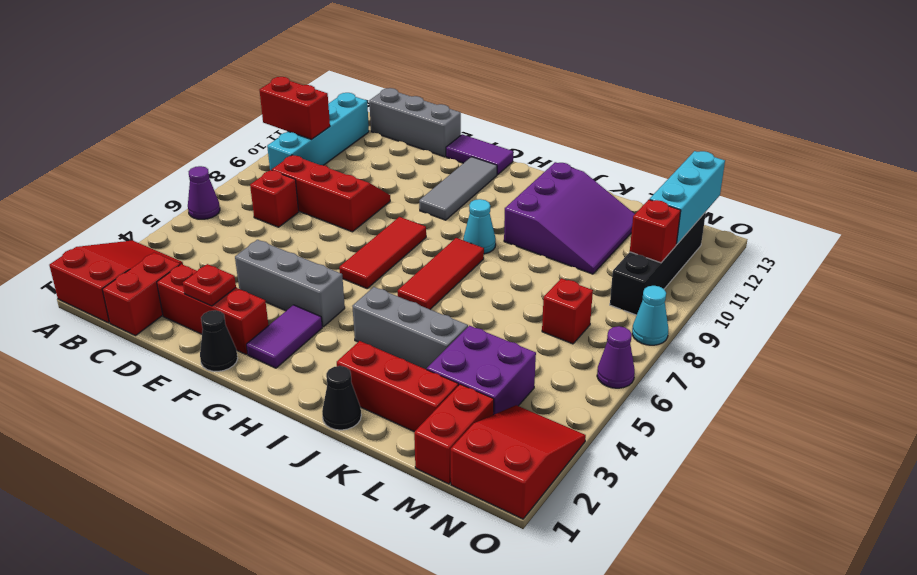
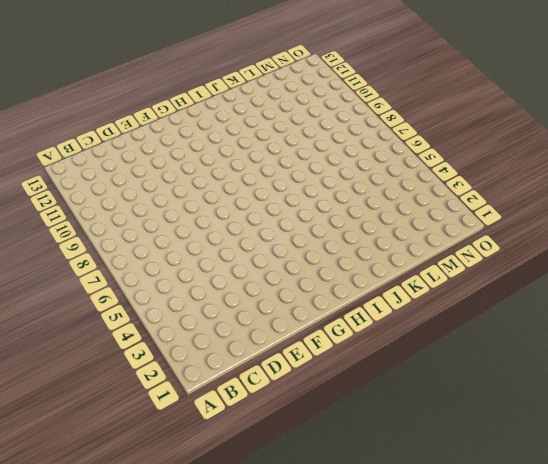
none -> red 2x3 slope [49,240,183,323]
none -> purple 1x1 cone [188,166,220,219]
none -> cyan 1x4 brick [267,93,369,170]
none -> red 1x2 brick [102,253,180,336]

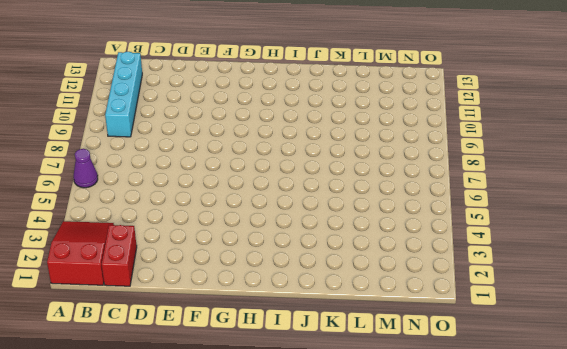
none -> red 1x1 brick [250,170,299,227]
none -> red 2x3 slope [272,155,390,232]
none -> grey 1x3 brick [369,88,461,157]
none -> red 1x3 brick [157,264,269,354]

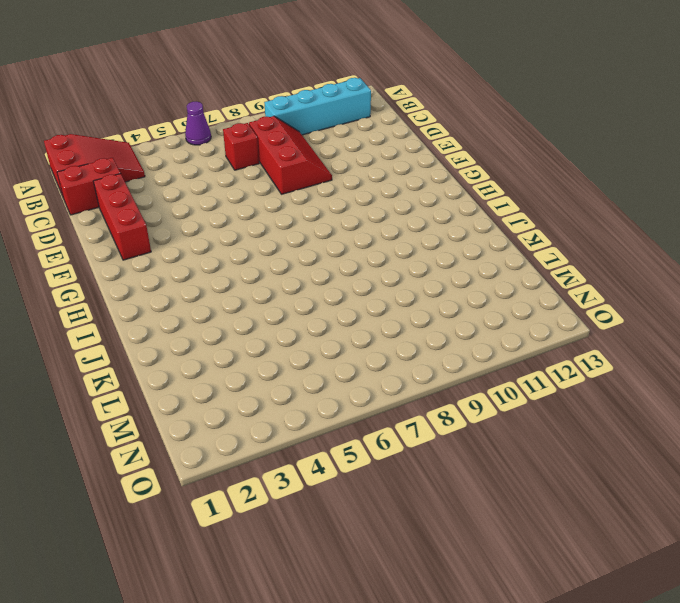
none -> grey 1x3 brick [369,88,461,157]
none -> grey 1x3 brick [235,240,345,327]
none -> black 1x1 cone [200,310,238,371]
none -> purple 1x2 tile [446,134,513,175]

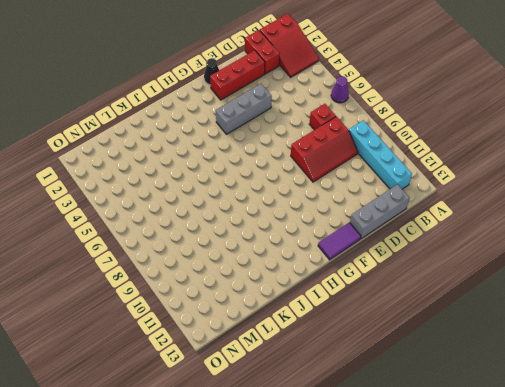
none -> purple 1x2 tile [246,305,322,368]
none -> red 1x3 tile [339,217,426,288]
none -> grey 1x3 tile [419,157,497,220]
none -> grey 1x3 brick [352,287,468,369]

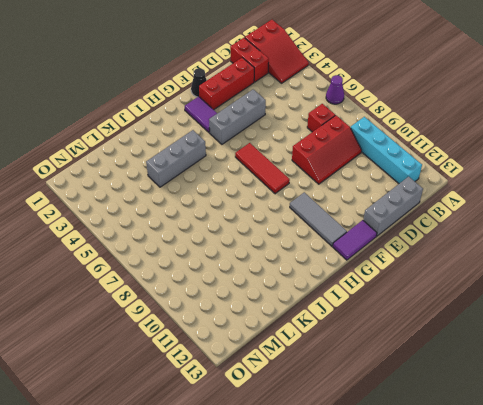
none -> red 1x3 tile [398,238,484,309]
none -> cyan 1x1 cone [463,199,496,254]
none -> black 1x1 cone [322,366,361,430]
none -> red 1x3 brick [337,341,458,432]

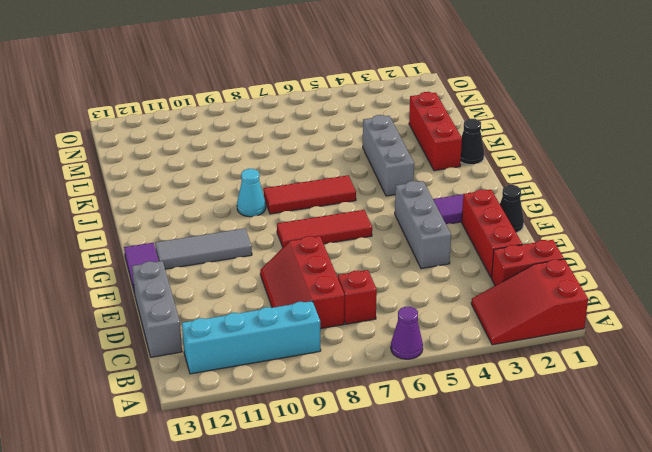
none -> purple 3x3 slope [504,162,635,274]
none -> purple 2x2 brick [427,326,536,415]
none -> red 1x2 brick [414,384,494,484]
none -> red 1x1 brick [542,278,593,344]

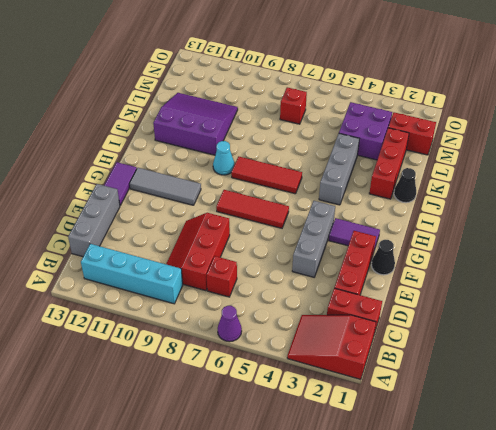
none -> red 2x3 slope [451,405,586,519]
none -> black 1x4 brick [610,212,706,315]
none -> purple 1x1 cone [597,326,635,388]
none -> cyan 1x1 cone [632,286,668,345]

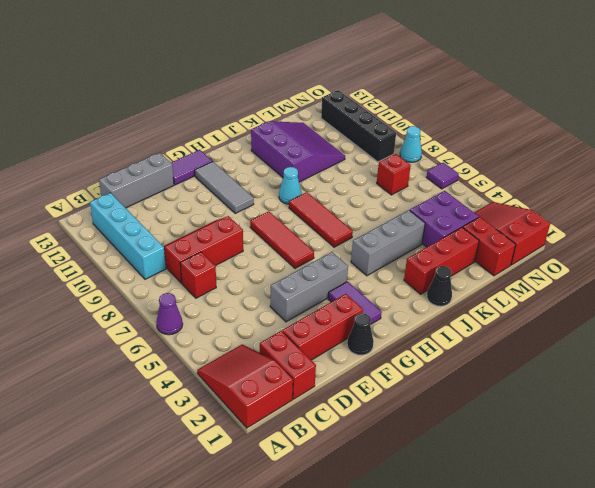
purple 1x1 tile [426,162,459,189] -> purple 1x1 cone [597,326,635,388]
none -> red 1x2 brick [260,77,330,139]
none -> red 1x1 plate [183,264,236,306]
none -> red 1x1 brick [630,200,681,263]
none -> cyan 1x3 brick [650,151,725,245]

